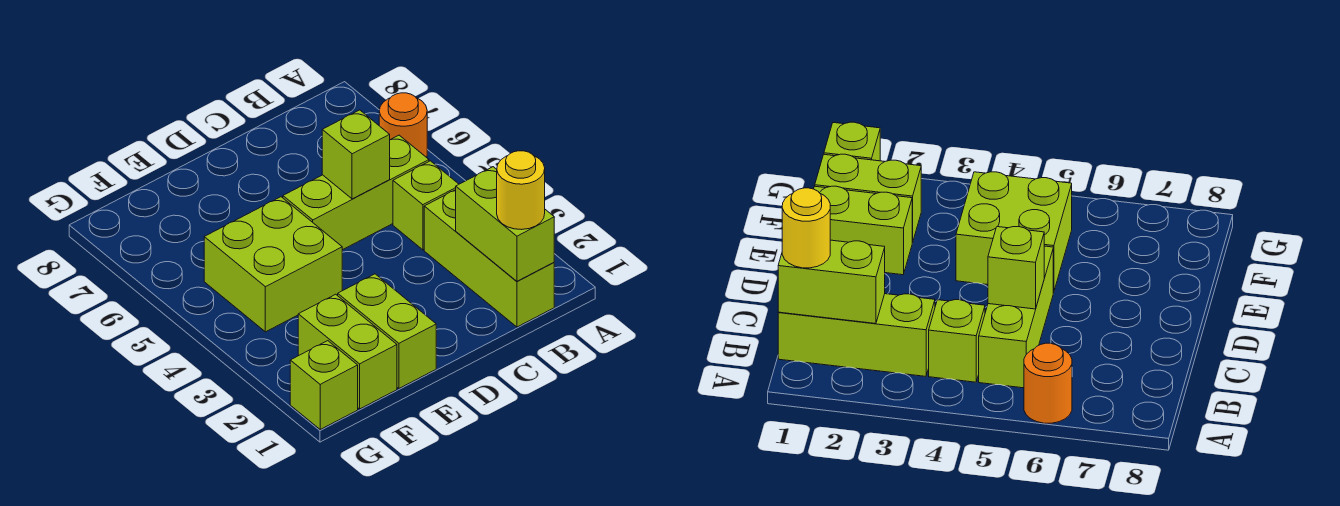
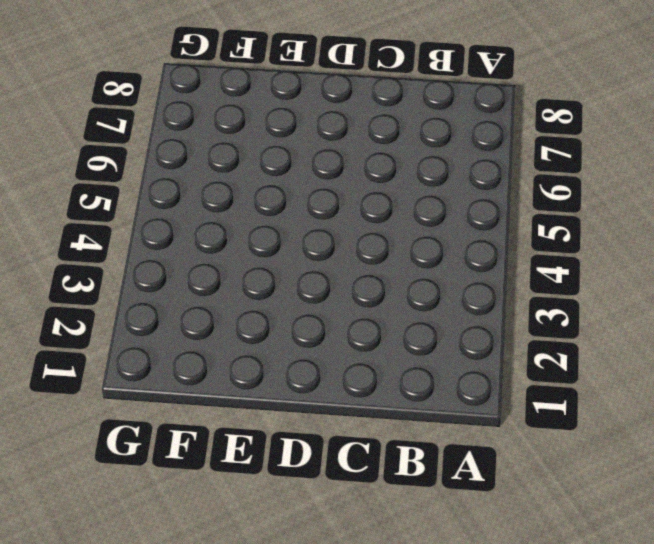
none -> orange 1x1 round brick [379,93,427,158]
none -> lime 1x3 brick [424,190,554,327]

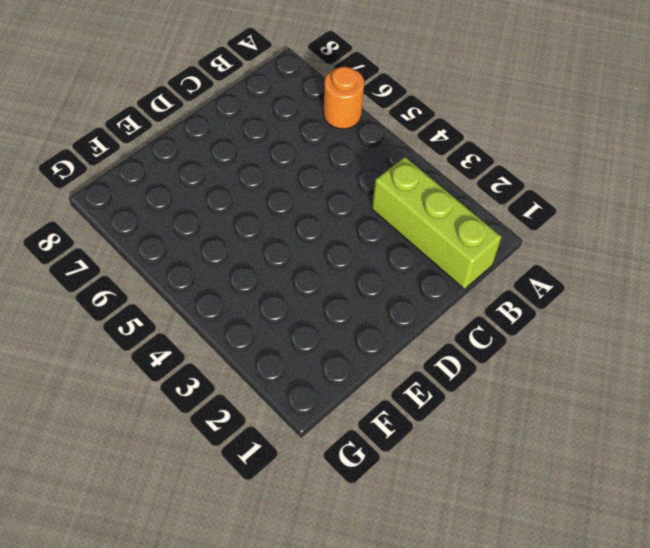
none -> lime 1x1 brick [393,161,459,250]
none -> lime 1x3 brick [283,135,429,250]

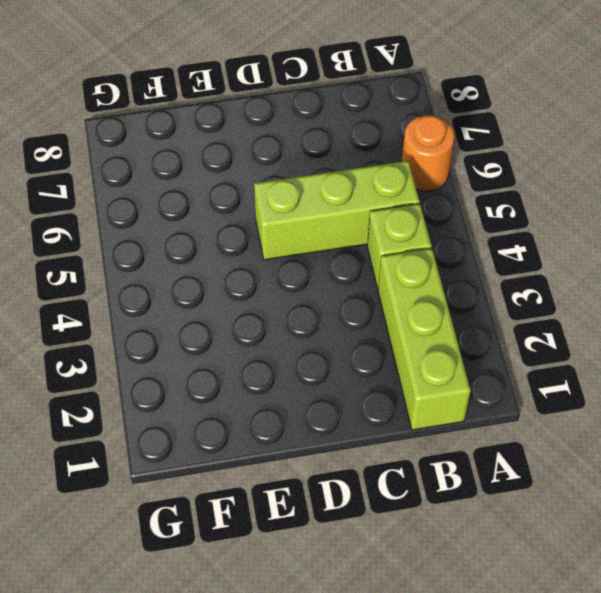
none -> lime 1x2 brick [338,274,436,388]
none -> lime 2x2 brick [204,197,342,332]

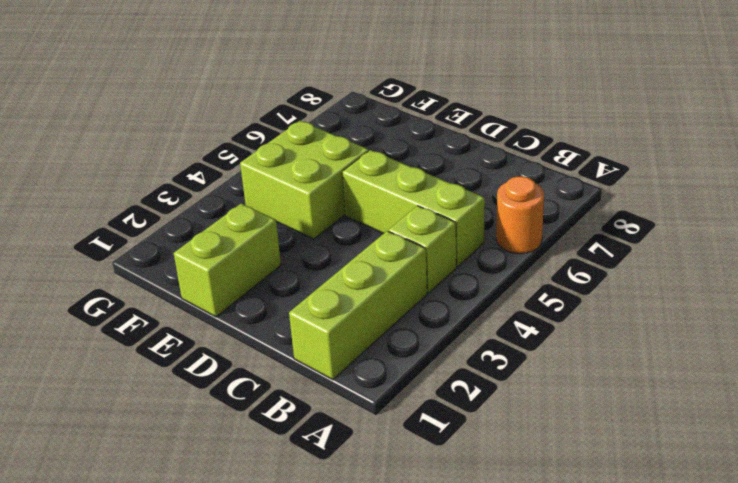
none -> lime 1x2 brick [298,294,397,409]
none -> lime 1x1 brick [290,341,358,429]

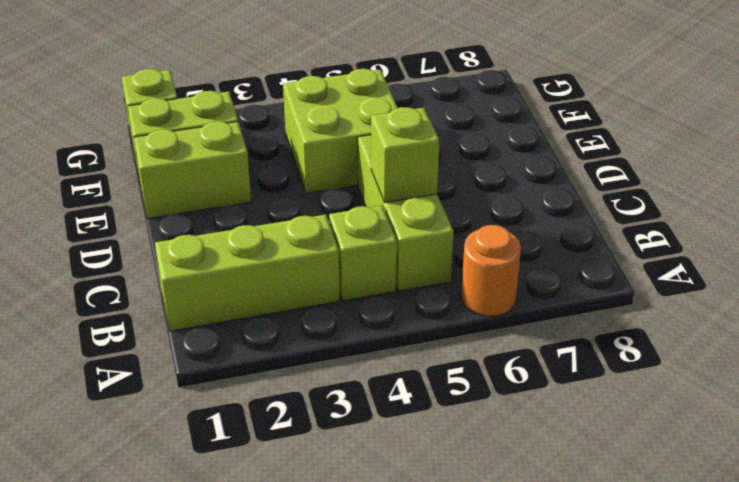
none -> lime 1x2 brick [456,167,554,281]
none -> yellow 1x1 round brick [497,151,545,230]

